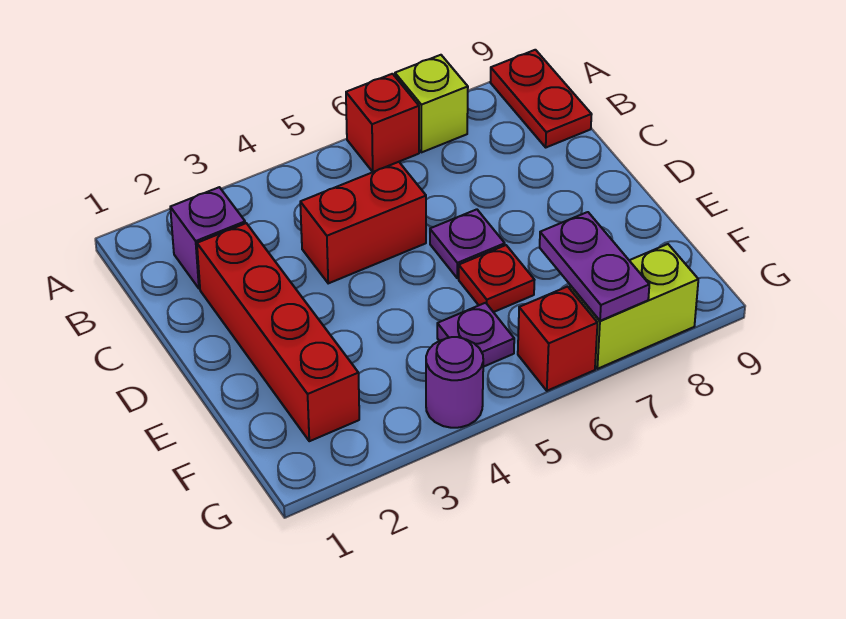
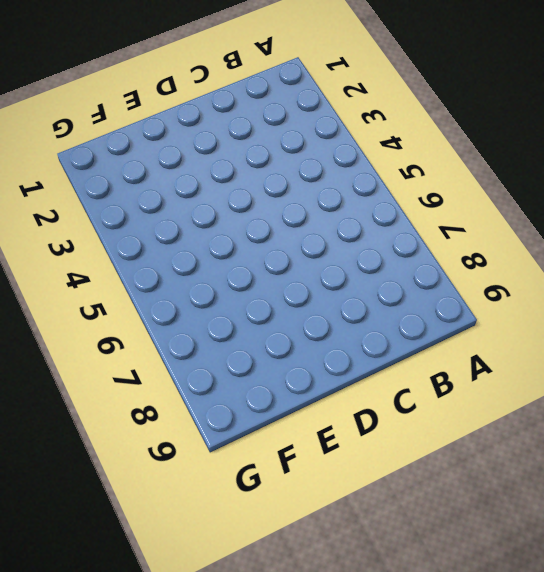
none -> red 1x1 brick [346,74,419,172]
none -> lime 1x1 brick [395,55,468,152]
none -> red 1x2 plate [490,50,592,147]

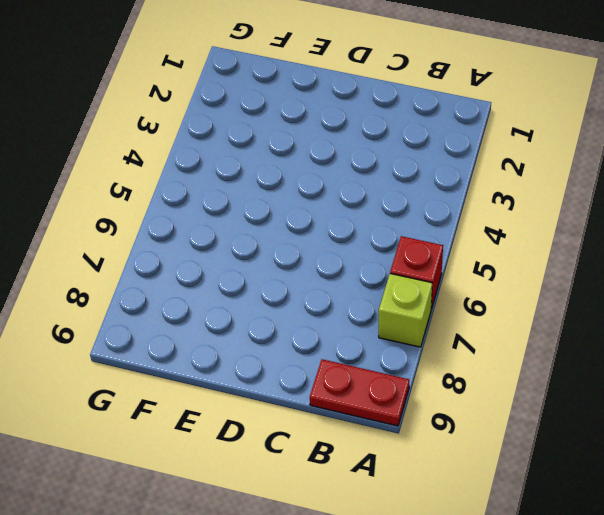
none -> purple 1x1 brick [170,187,245,289]
none -> red 1x4 brick [197,223,359,441]
none -> red 1x2 brick [300,162,426,283]

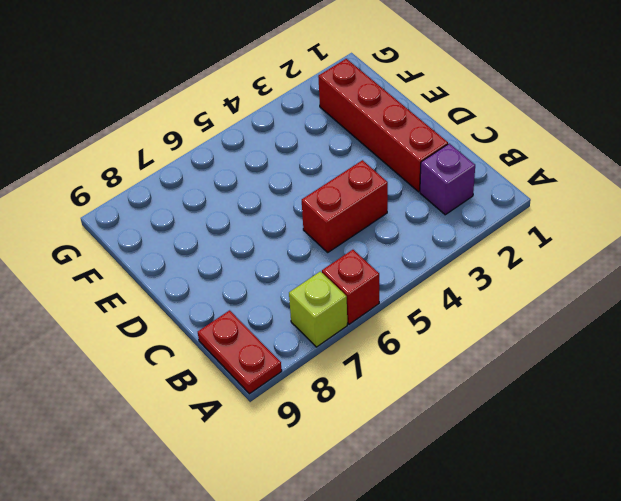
none -> purple 1x1 plate [430,209,505,278]
none -> red 1x1 plate [459,245,534,312]
none -> purple 1x1 plate [437,303,514,367]

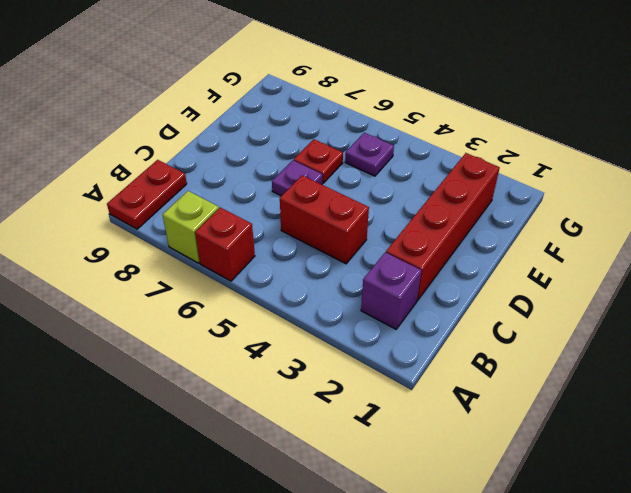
none -> purple 1x1 round brick [426,337,483,428]
none -> red 1x1 brick [518,287,597,391]
none -> lime 1x2 brick [570,244,698,369]

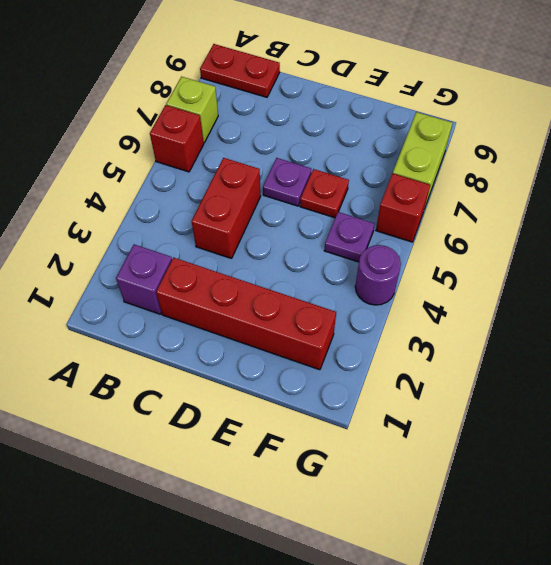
none -> purple 1x2 plate [540,212,649,321]

